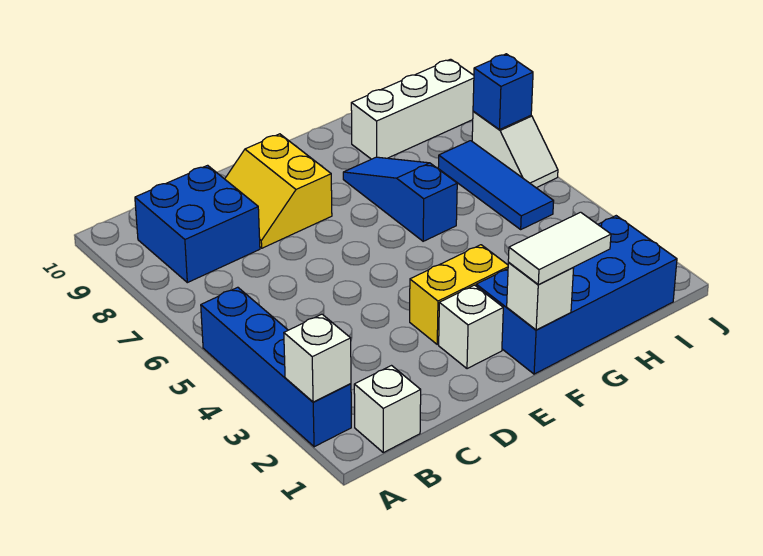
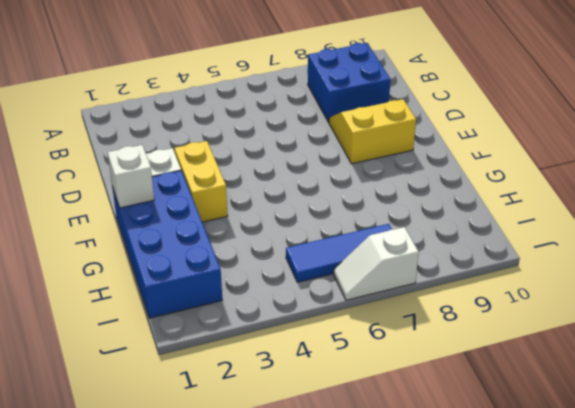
none -> blue 1x4 brick [201,287,351,447]
none -> white 1x1 brick [354,366,421,453]
none -> blue 1x3 slope [343,157,457,241]

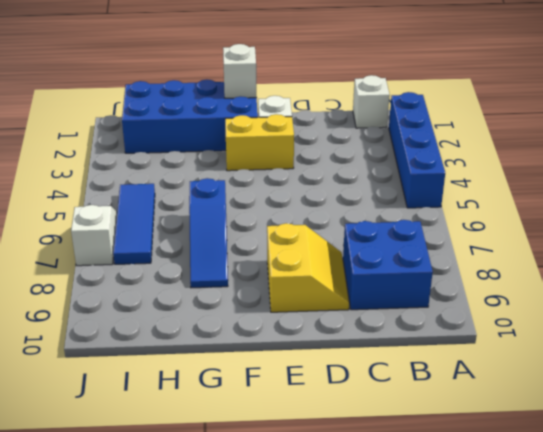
none -> white 1x3 brick [351,59,474,159]
none -> white 1x1 brick [284,314,351,402]
none -> blue 1x1 brick [473,54,533,130]

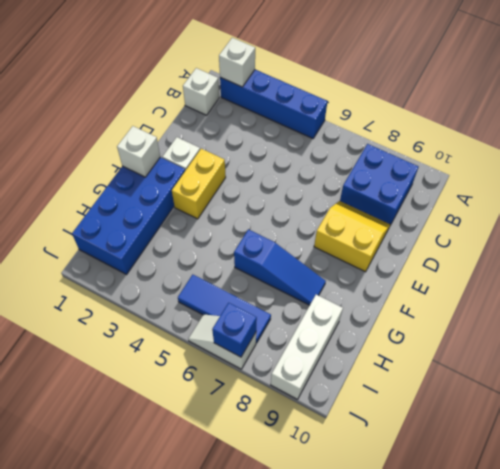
none -> white 1x2 tile [508,212,611,285]

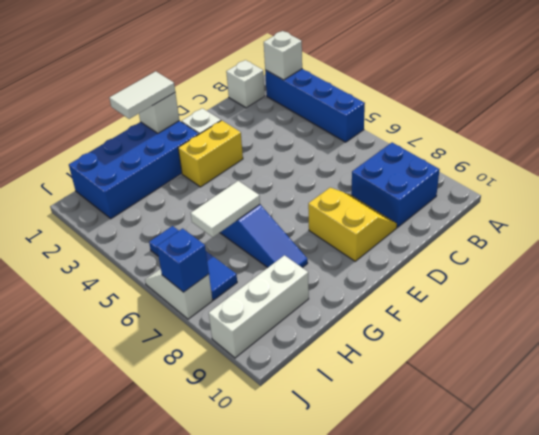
white 1x2 tile [191,181,260,237] -> none

